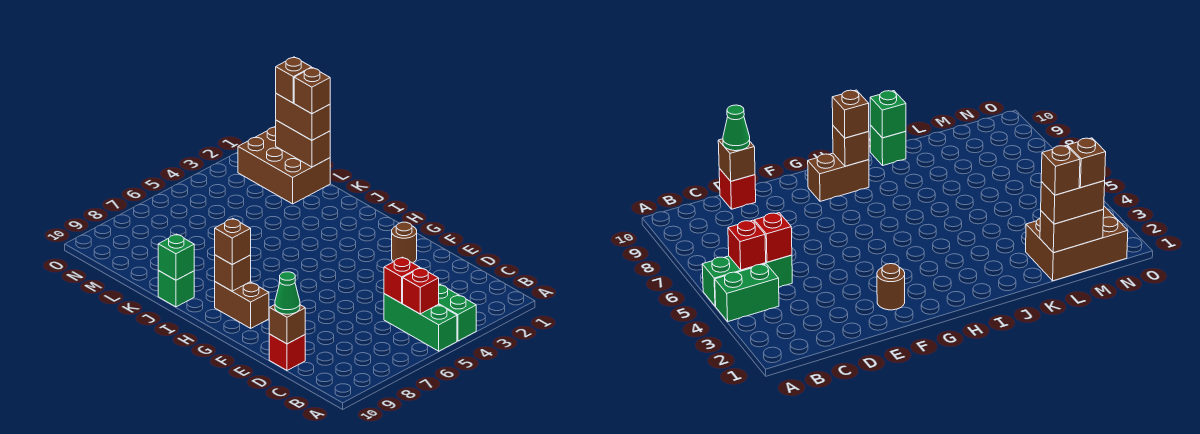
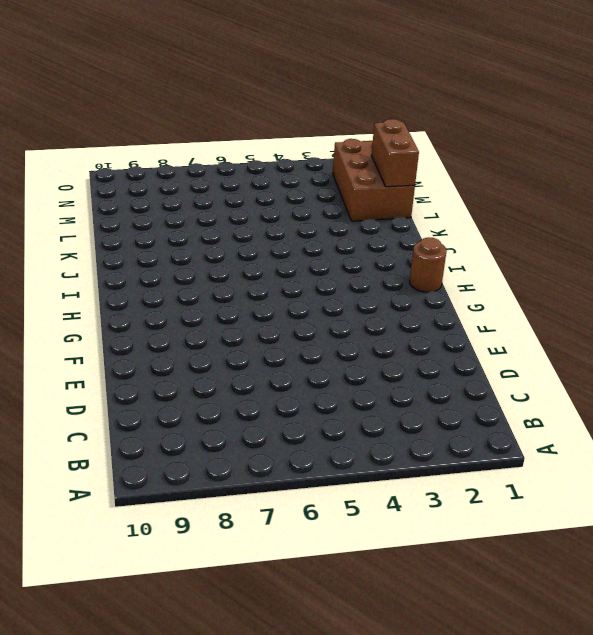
brown 1x1 round brick [410,237,446,292] -> brown 1x1 round brick moved to [392,222,417,263]
none -> green 1x2 brick [438,285,476,341]
none -> green 1x3 brick [384,294,457,351]
none -> red 1x1 brick [269,334,305,370]

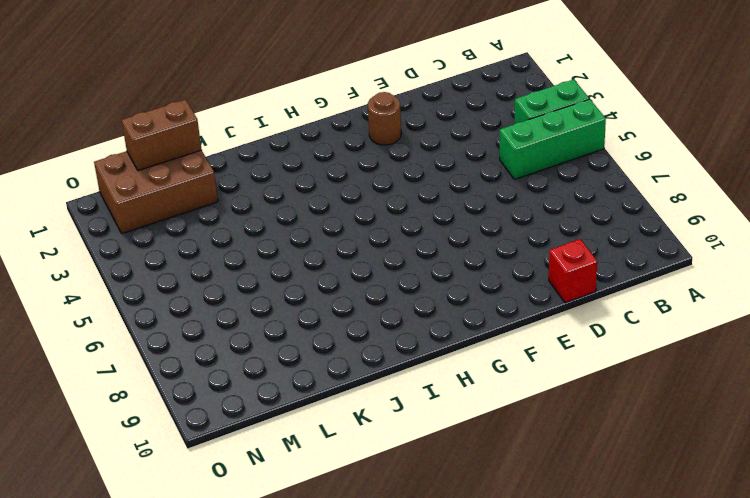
none -> brown 1x2 brick [215,282,269,328]
none -> green 1x1 brick [158,271,194,307]
none -> red 1x1 brick [403,268,439,314]

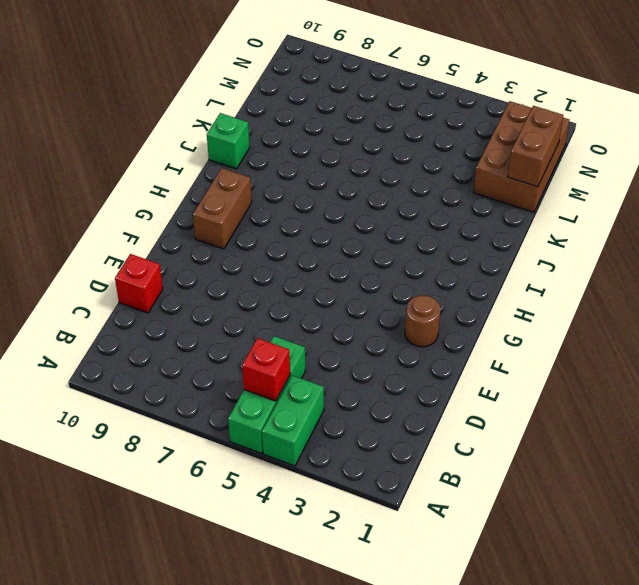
none -> red 1x1 brick [384,257,420,303]
none -> brown 1x1 brick [269,305,305,344]
none -> brown 1x1 brick [215,255,251,291]

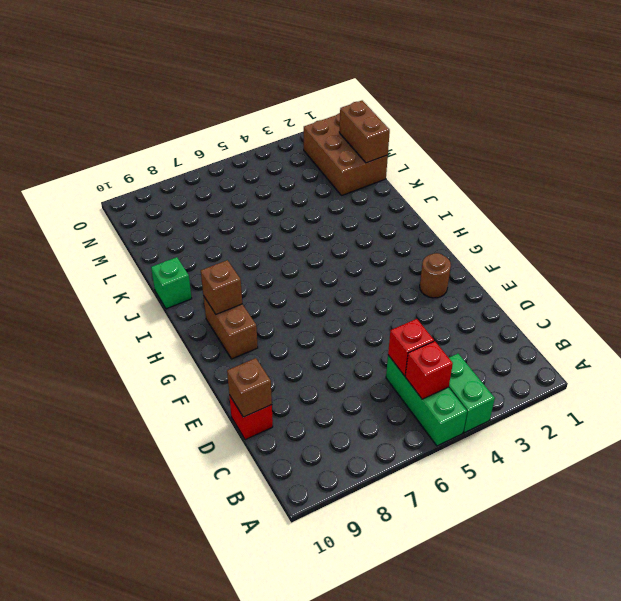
none -> green 1x1 brick [158,234,194,280]
none -> green 1x1 cone [275,272,300,314]
none -> brown 1x1 brick [215,219,251,264]

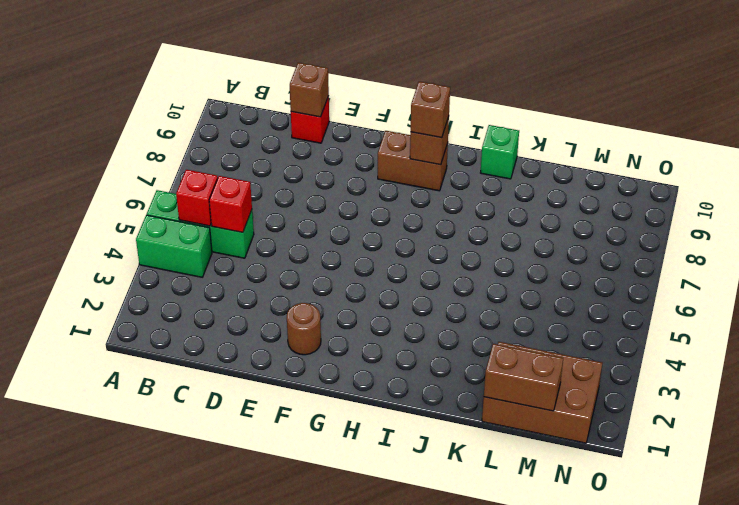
none -> green 1x1 brick [158,234,194,280]
none -> green 1x1 cone [275,272,300,314]
none -> brown 1x2 brick [276,94,330,140]

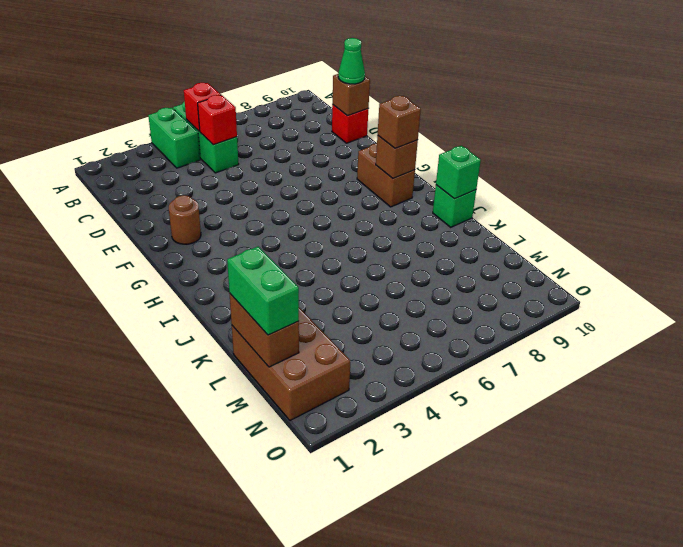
green 1x2 brick [227,247,299,335] -> brown 1x2 brick [276,94,330,140]
none -> brown 1x1 brick [294,68,330,114]
none -> brown 1x1 brick [276,57,312,103]

